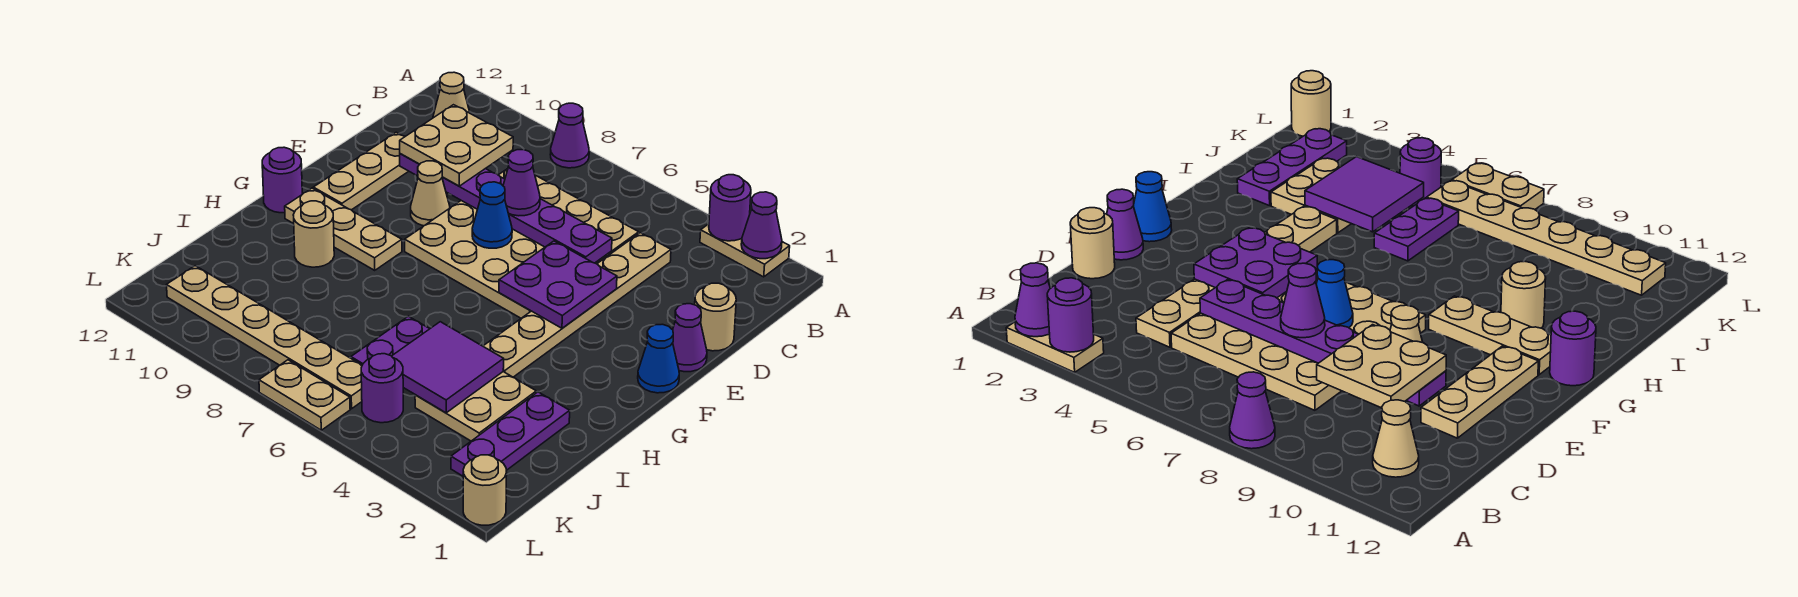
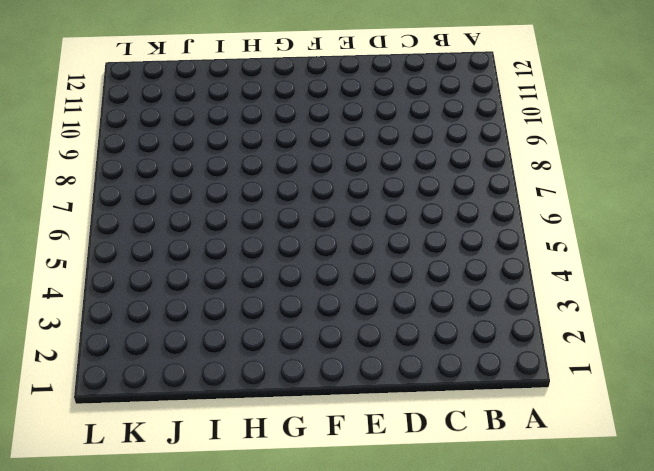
none -> tan 1x2 plate [700,224,790,277]
none -> purple 1x1 cone [550,103,589,168]
none -> tan 1x1 cone [433,72,470,118]

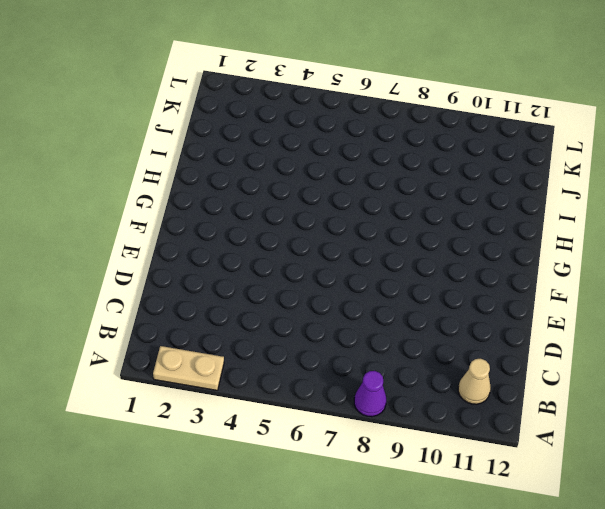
none -> tan 1x6 plate [483,233,671,377]
none -> tan 4x4 plate [405,169,639,318]
none -> tan 1x1 round brick [695,283,736,351]

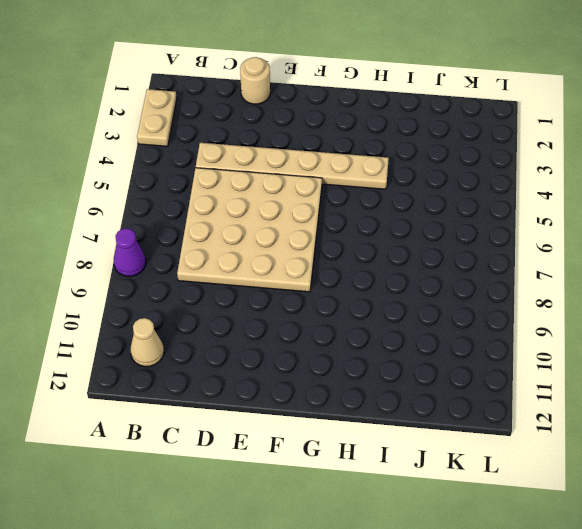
none -> tan 1x3 plate [313,132,409,210]
none -> purple 1x1 cone [673,304,707,372]
none -> tan 1x1 cone [411,161,450,226]

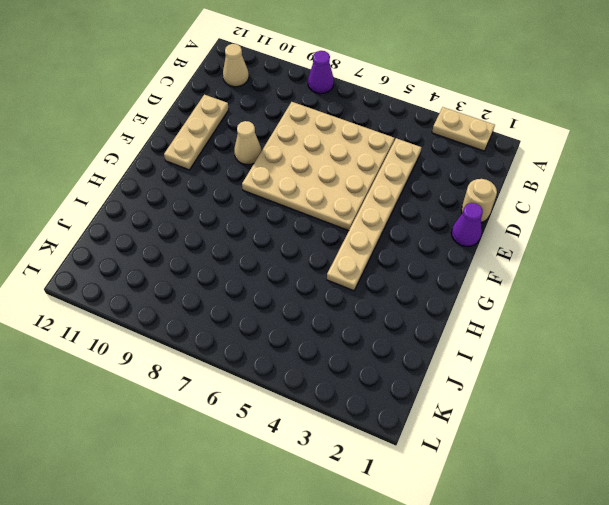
none -> blue 1x1 cone [638,324,679,393]
none -> tan 1x3 plate [285,188,402,270]
none -> purple 1x1 round brick [262,147,302,213]

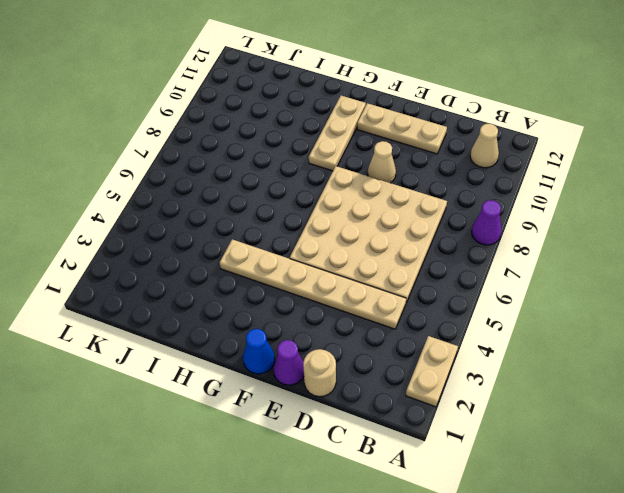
none -> purple 1x1 round brick [262,147,302,213]
none -> tan 1x1 round brick [293,201,334,267]
none -> purple 1x3 plate [451,392,570,476]

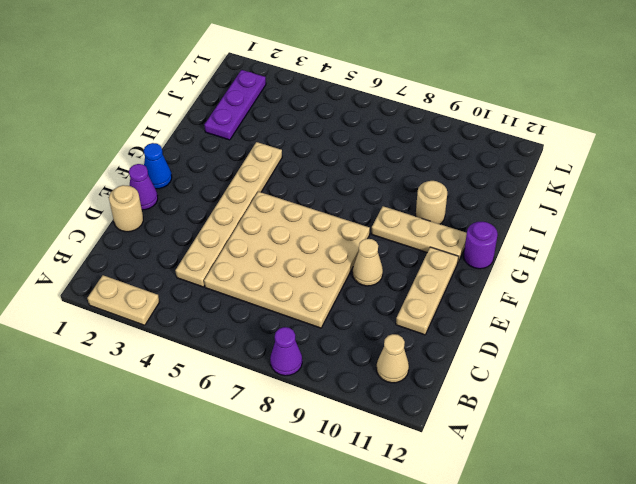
none -> tan 2x2 plate [415,372,536,441]
none -> purple 1x2 plate [351,316,429,365]
none -> purple 1x1 round brick [361,354,403,423]

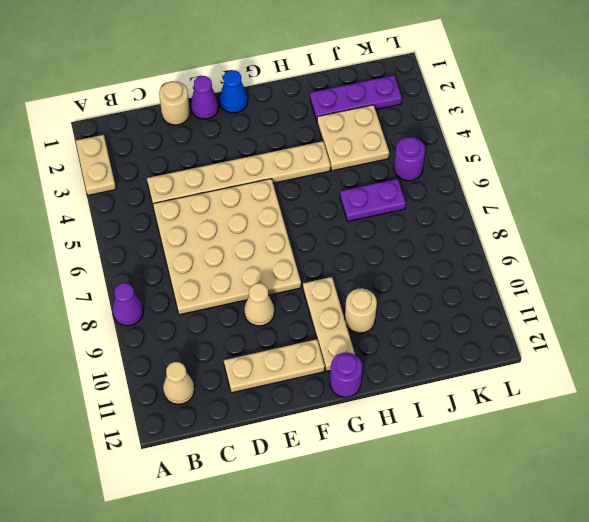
none -> tan 1x6 plate [167,266,362,409]
none -> tan 1x1 round brick [463,455,507,525]
none -> tan 1x2 plate [259,360,350,430]

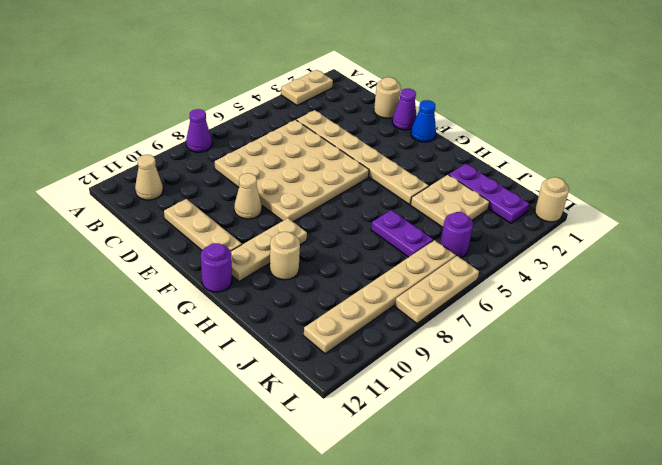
tan 1x3 plate [395,256,479,323] -> tan 1x2 plate [259,360,350,430]
none -> purple 1x1 cone [741,192,782,259]
none -> purple 1x1 round brick [709,175,751,241]
none -> purple 1x6 plate [400,154,612,263]

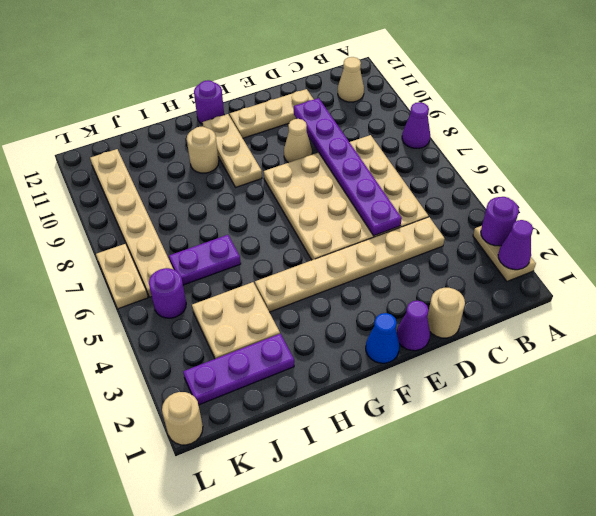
none -> purple 2x2 plate [499,241,617,328]
none -> blue 1x1 cone [472,182,512,248]
none -> purple 2x2 tile [392,322,504,413]

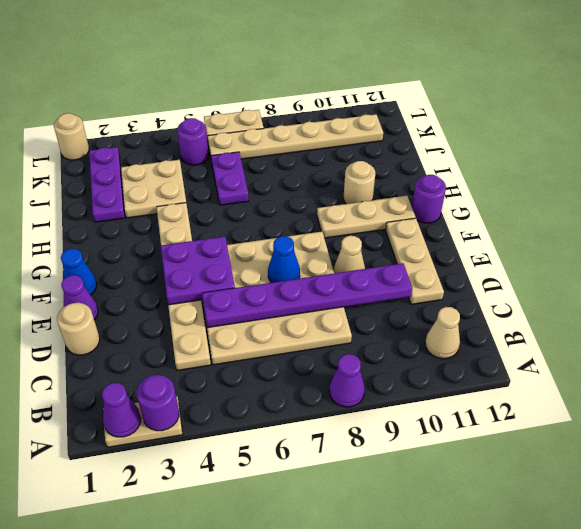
none -> purple 2x2 tile [392,322,504,413]
none -> tan 2x2 plate [400,105,513,186]
none -> purple 1x1 cone [503,150,540,216]

